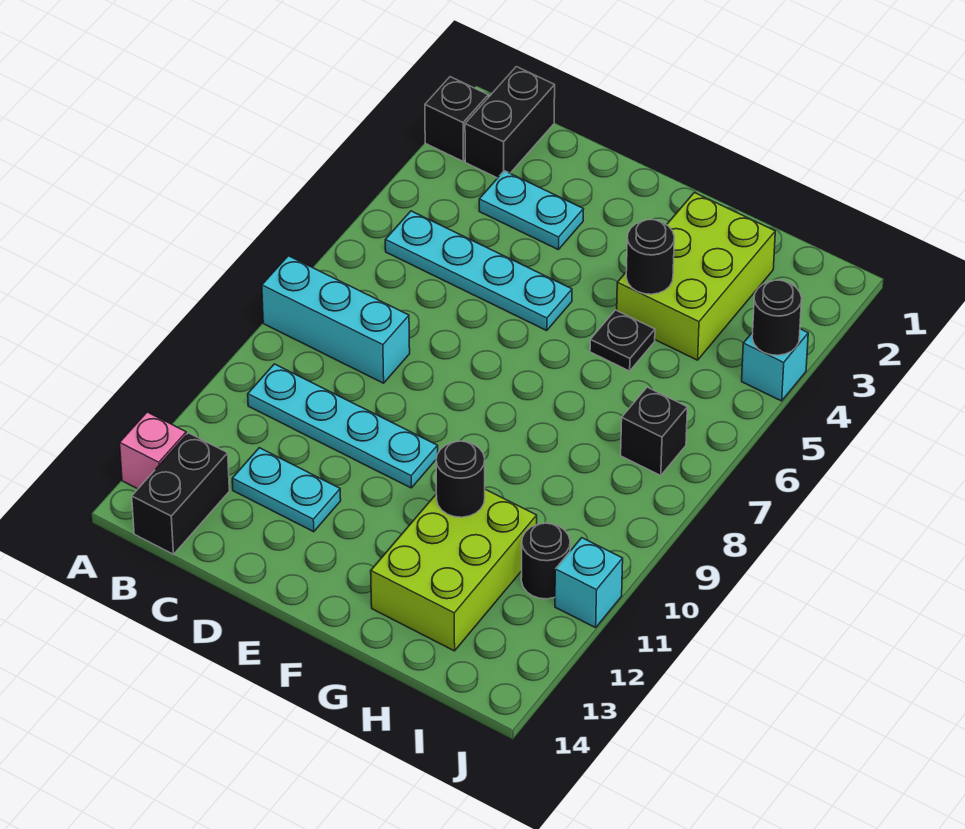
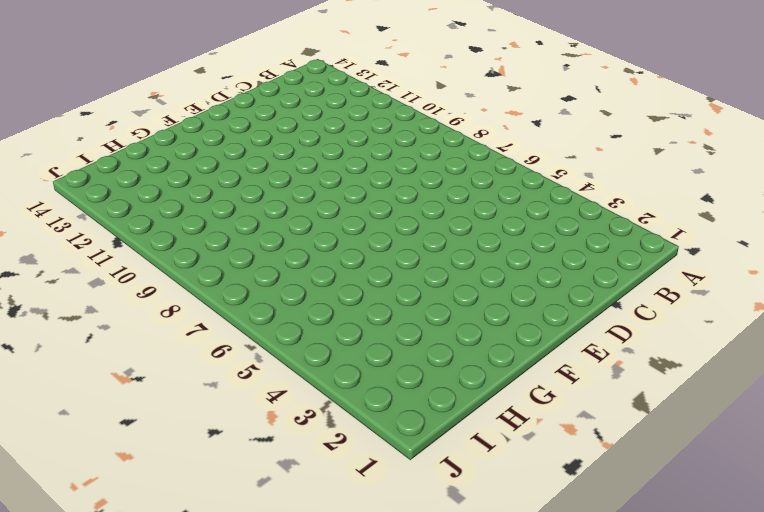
none -> black 1x1 brick [425,77,488,161]
none -> cyan 1x3 brick [262,256,410,383]
none -> pink 1x1 brick [120,412,186,489]

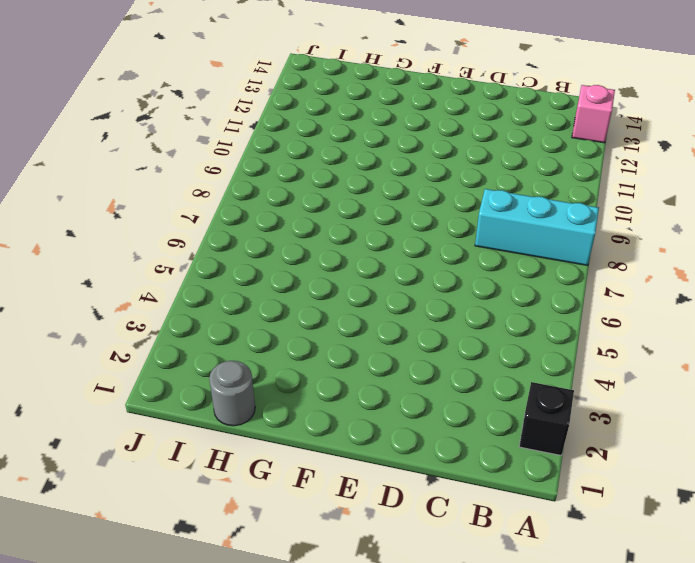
grey 1x1 round brick [209,361,255,426] -> none
none -> black 1x2 brick [465,67,555,178]
none -> cyan 1x4 plate [385,211,572,330]
none -> cyan 1x4 plate [248,364,438,488]

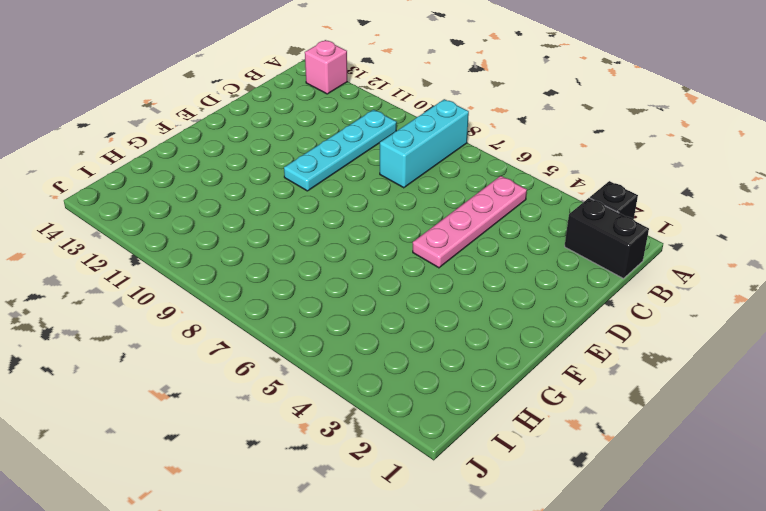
pink 1x4 plate [413,176,527,268] -> cyan 1x4 plate [385,211,572,330]
none -> black 1x2 brick [132,433,229,554]
none -> cyan 1x2 plate [479,171,583,249]
none -> cyan 1x2 plate [232,448,341,532]

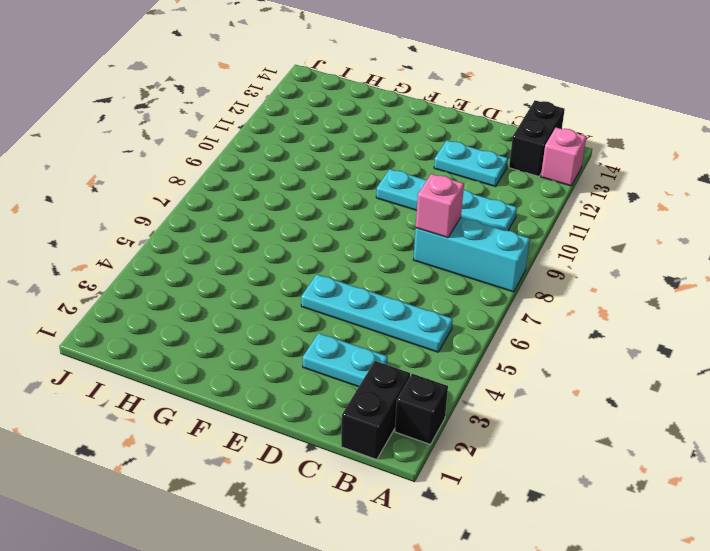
pink 1x1 brick [416,174,464,238] -> none
none -> lime 2x3 brick [617,193,775,360]
none -> black 1x1 plate [590,310,655,371]
none -> lime 2x3 brick [371,489,537,651]

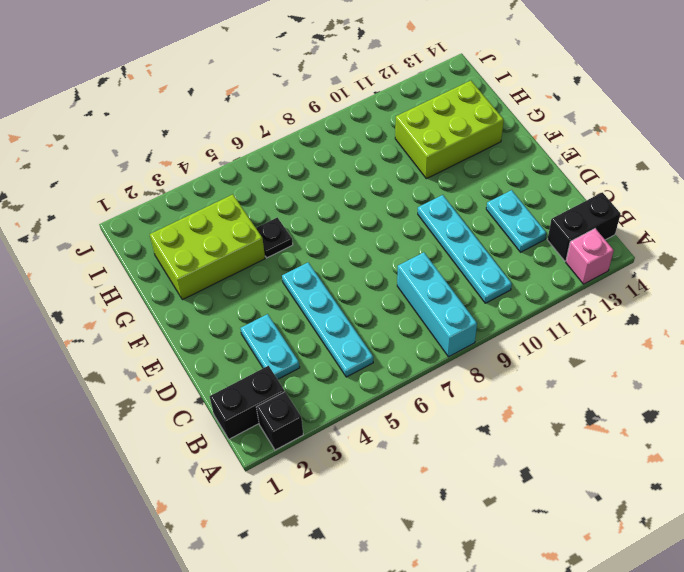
none -> black 1x1 brick [621,387,687,476]
none -> black 1x1 round brick [521,523,570,599]
none -> cyan 1x1 brick [742,329,808,401]

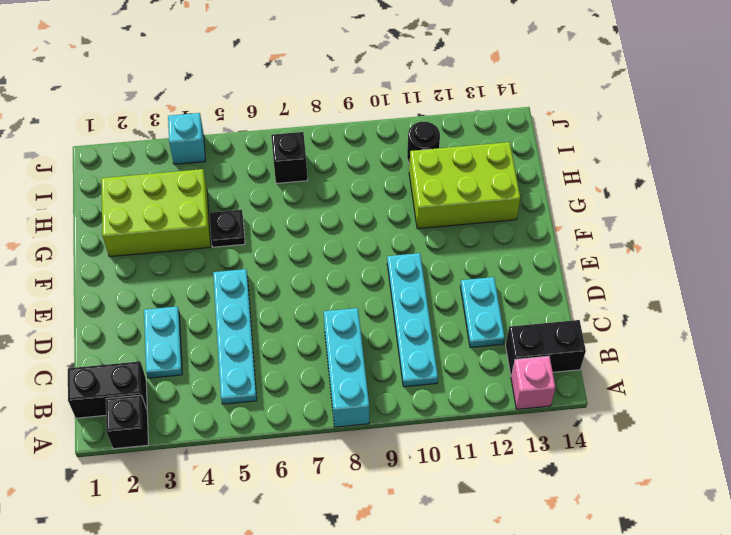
none -> cyan 1x1 brick [555,538,623,628]
none -> black 1x1 round brick [626,219,674,294]
none -> black 1x1 round brick [436,441,485,517]

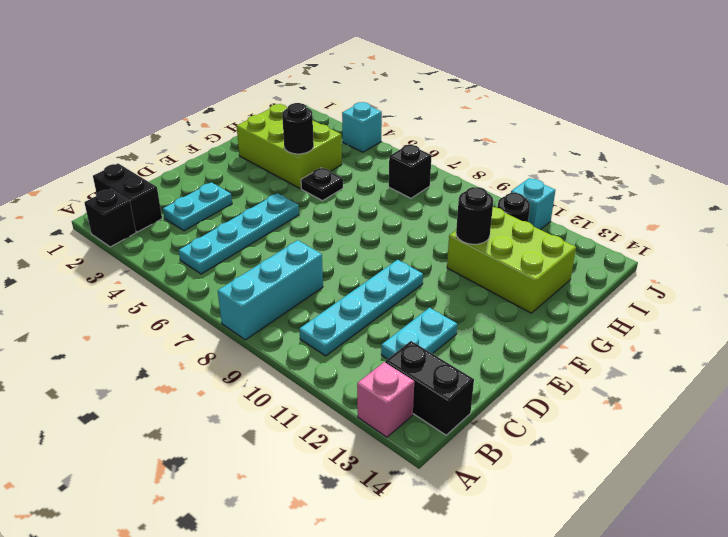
none -> black 1x1 round brick [752,280,802,355]

